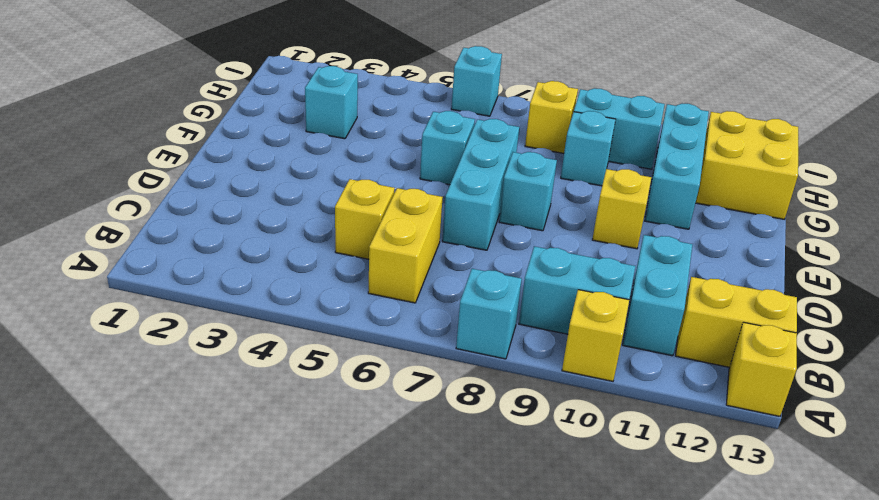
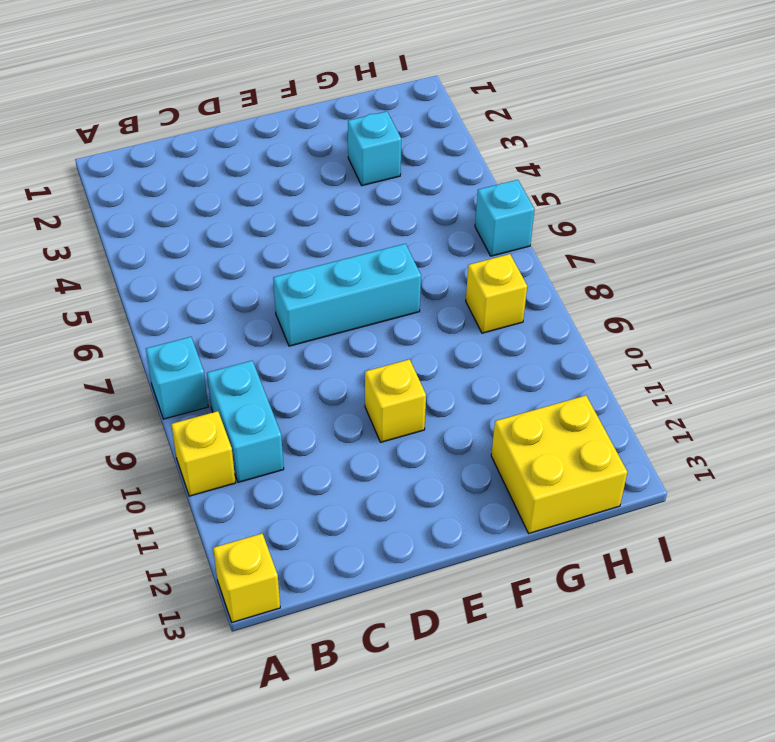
none -> yellow 1x2 brick [368,188,443,303]
none -> cyan 1x2 brick [623,235,692,356]
none -> yellow 1x2 brick [676,277,797,367]

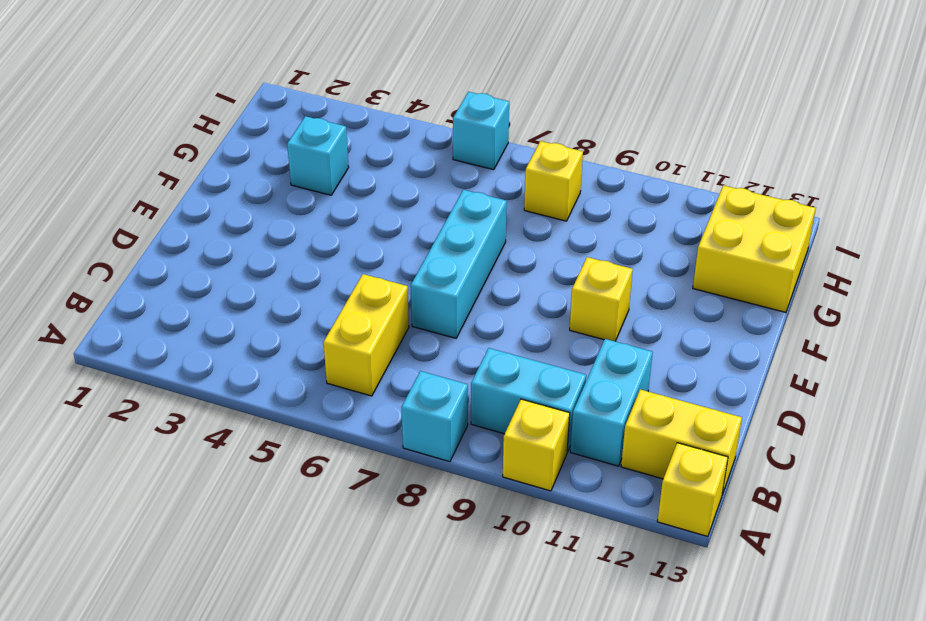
none -> yellow 1x1 brick [335,179,395,259]
none -> cyan 1x1 brick [499,152,557,231]
none -> cyan 1x1 brick [420,111,475,185]

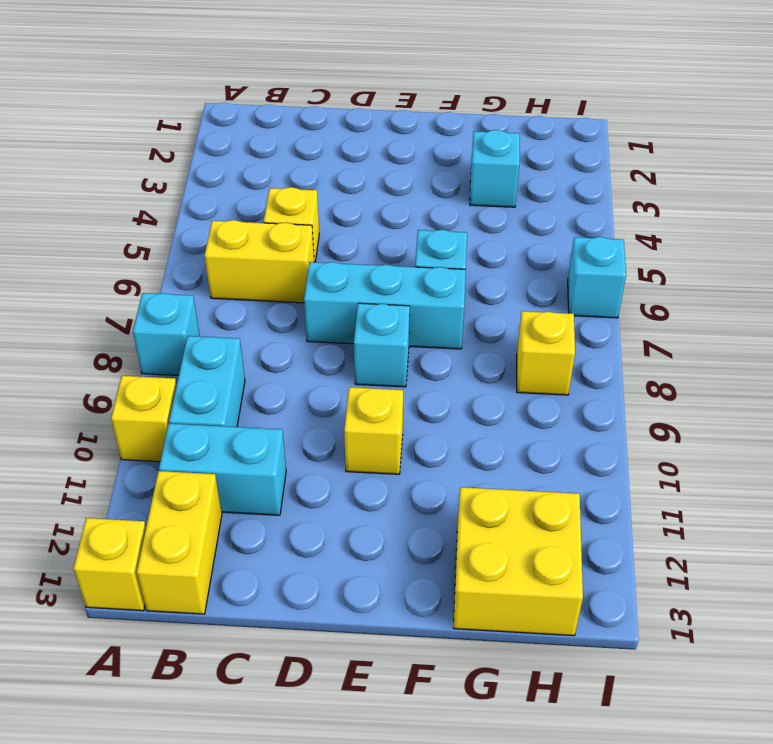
none -> cyan 1x3 brick [645,104,709,229]
none -> cyan 1x1 brick [561,111,616,186]
none -> cyan 1x2 brick [574,88,665,169]

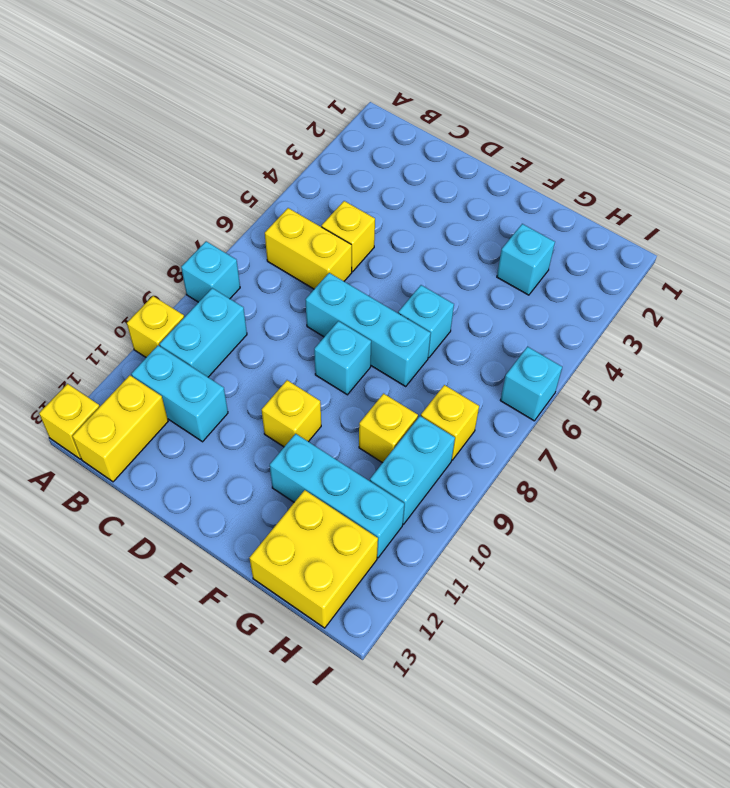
yellow 1x1 brick [359,394,418,463] -> cyan 1x1 brick [561,111,616,186]

